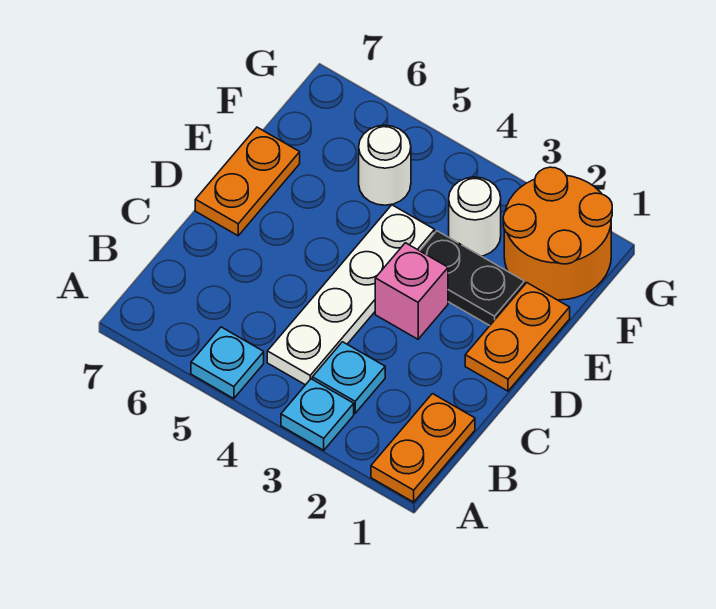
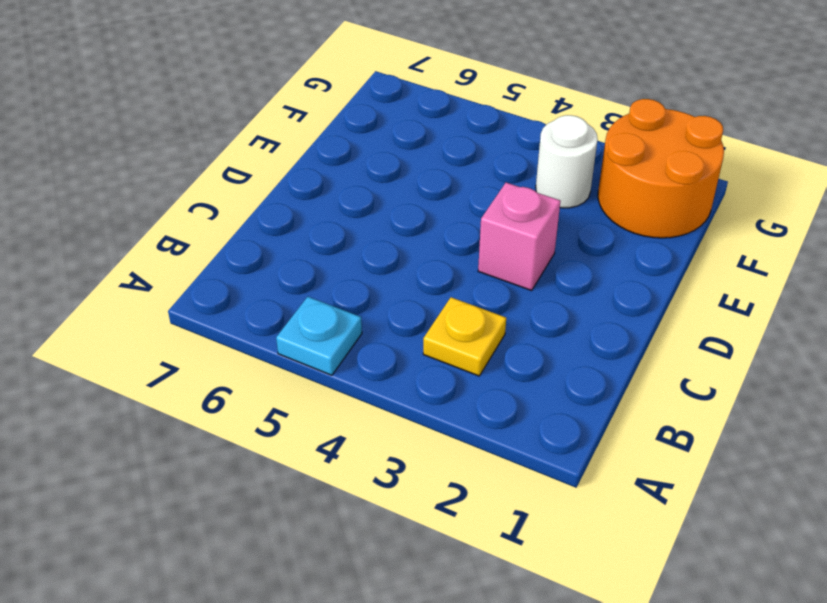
yellow 1x1 plate [423,297,506,376] -> cyan 1x1 plate [312,342,385,413]
none -> orange 1x2 plate [371,394,475,502]
none -> cyan 1x1 plate [281,379,354,450]
none -> white 1x4 plate [267,205,435,385]

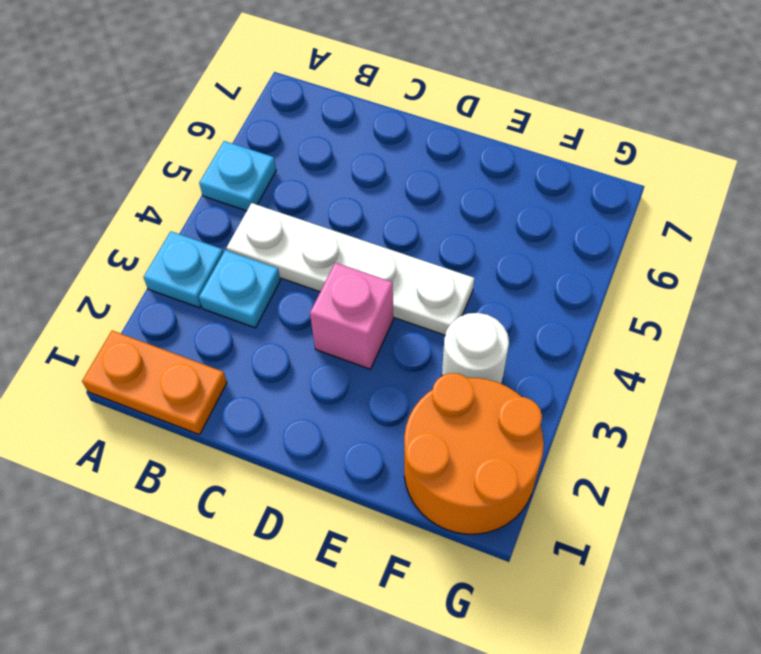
none -> orange 1x2 plate [465,283,570,391]
none -> orange 1x2 plate [195,127,300,236]
none -> black 1x2 plate [420,231,525,326]

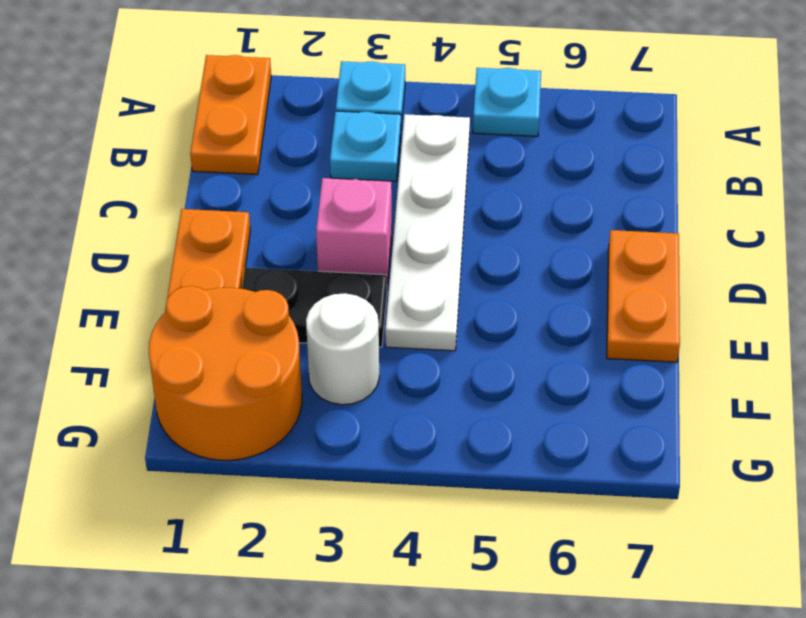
none -> white 1x1 round brick [359,125,411,205]

